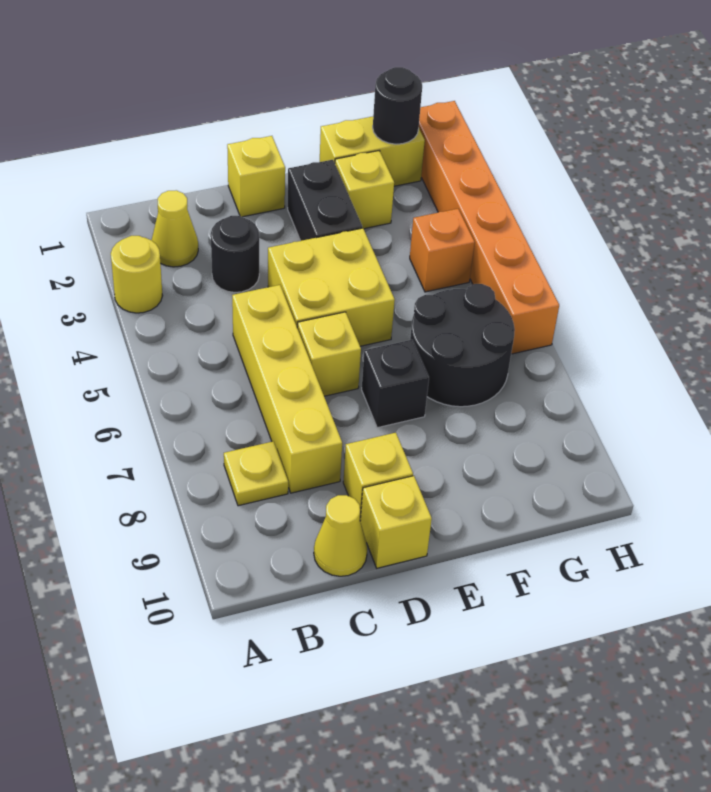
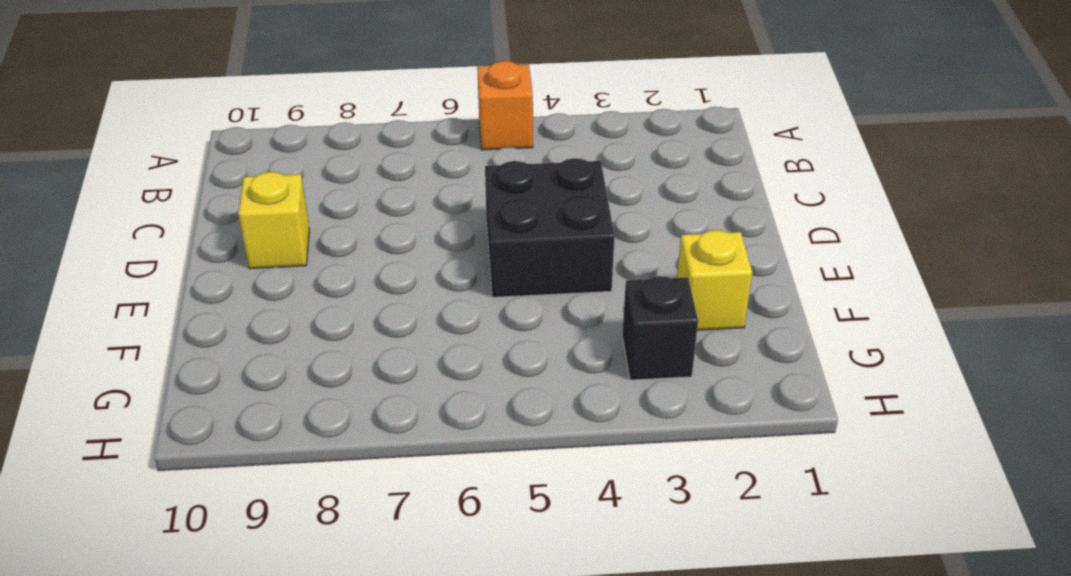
orange 1x1 brick [477,61,533,150] -> orange 1x1 brick moved to [410,209,475,292]
black 2x2 brick [485,158,615,297] -> yellow 2x2 brick [268,228,395,346]
black 1x1 brick [622,276,698,380] -> black 1x1 brick moved to [362,340,429,428]
none -> yellow 1x1 round brick [111,236,163,313]
none -> yellow 1x1 cone [152,190,198,267]
none -> yellow 1x1 plate [224,441,288,506]

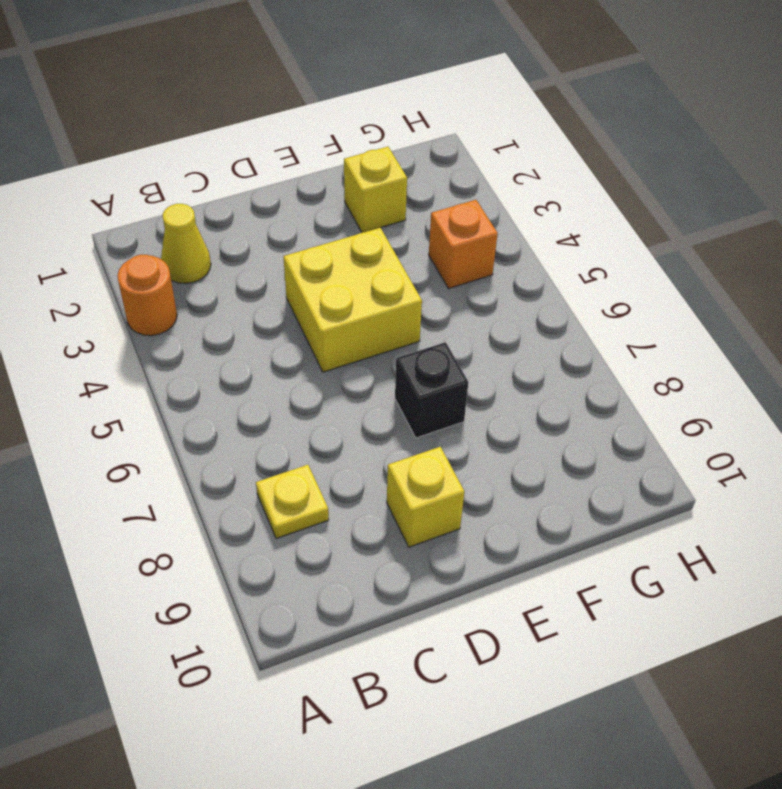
orange 1x1 round brick [117,255,177,336] -> yellow 1x1 round brick [111,236,163,313]
none -> black 1x1 round brick [211,216,259,293]
none -> yellow 1x4 brick [232,285,342,493]
none -> yellow 1x1 cone [314,495,367,576]

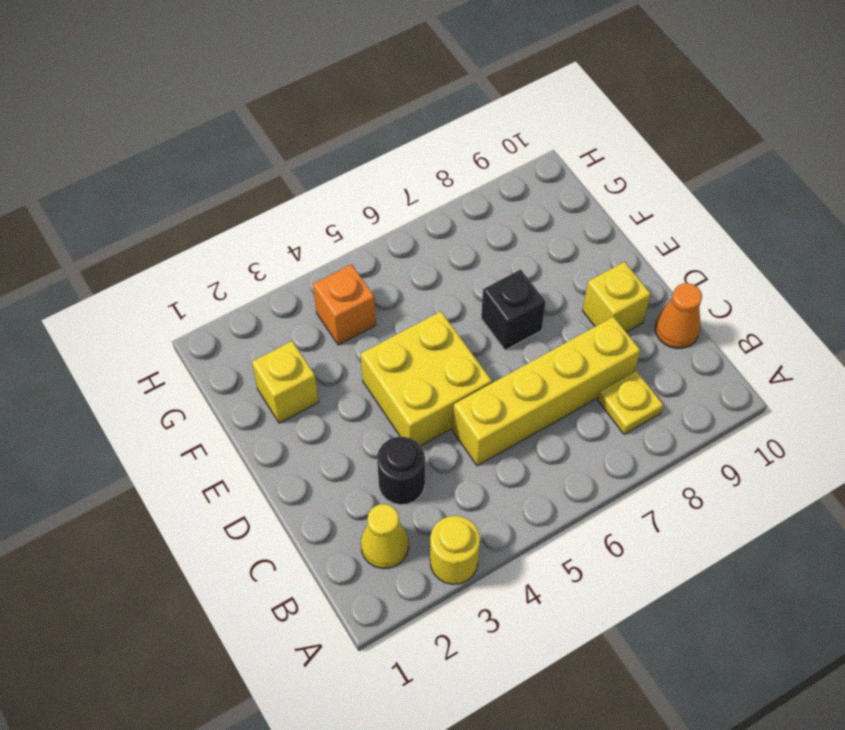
orange 1x1 cone [655,283,702,349] -> yellow 1x1 cone [314,495,367,576]
none -> yellow 1x1 brick [227,136,285,217]
none -> yellow 1x1 brick [297,312,361,396]
none -> yellow 1x1 brick [360,476,432,568]

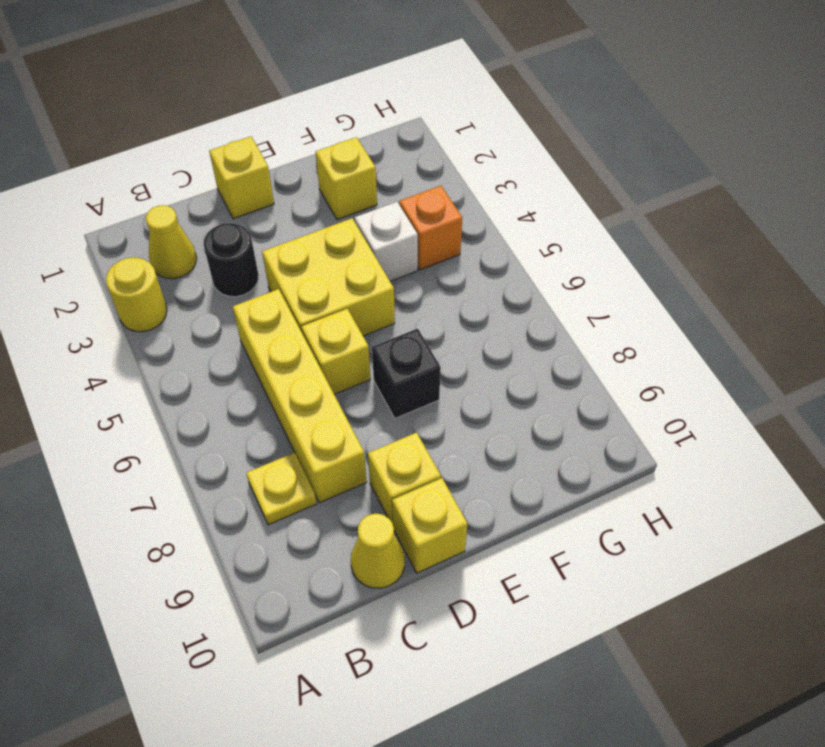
white 1x1 brick [355,202,418,281] -> none
none -> black 1x2 brick [288,160,362,241]
none -> yellow 1x2 brick [320,117,425,186]
none -> black 2x2 round brick [410,284,515,407]

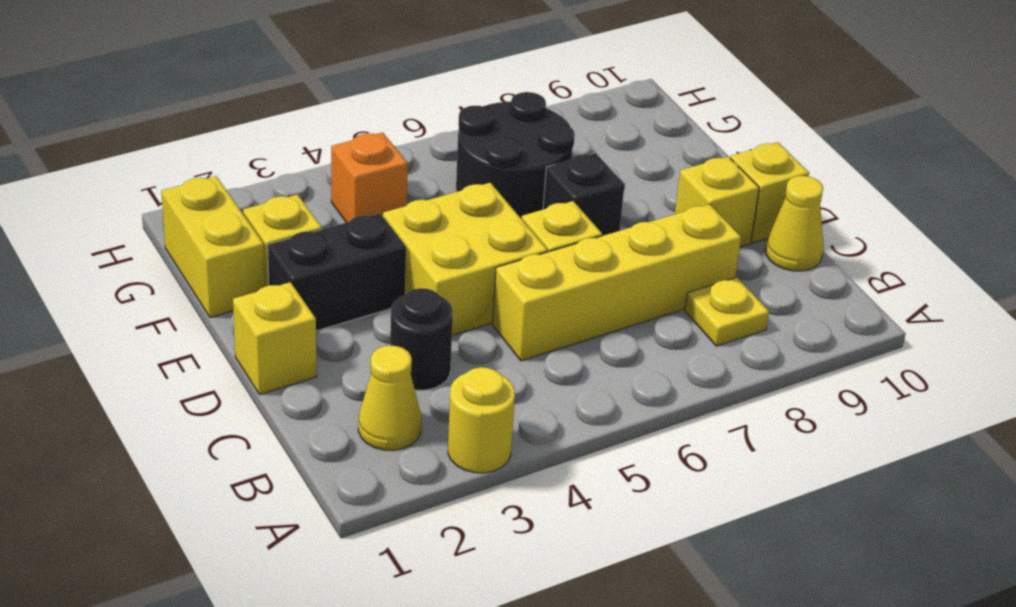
none -> orange 1x6 brick [419,101,559,354]
none -> black 1x1 round brick [373,67,422,144]

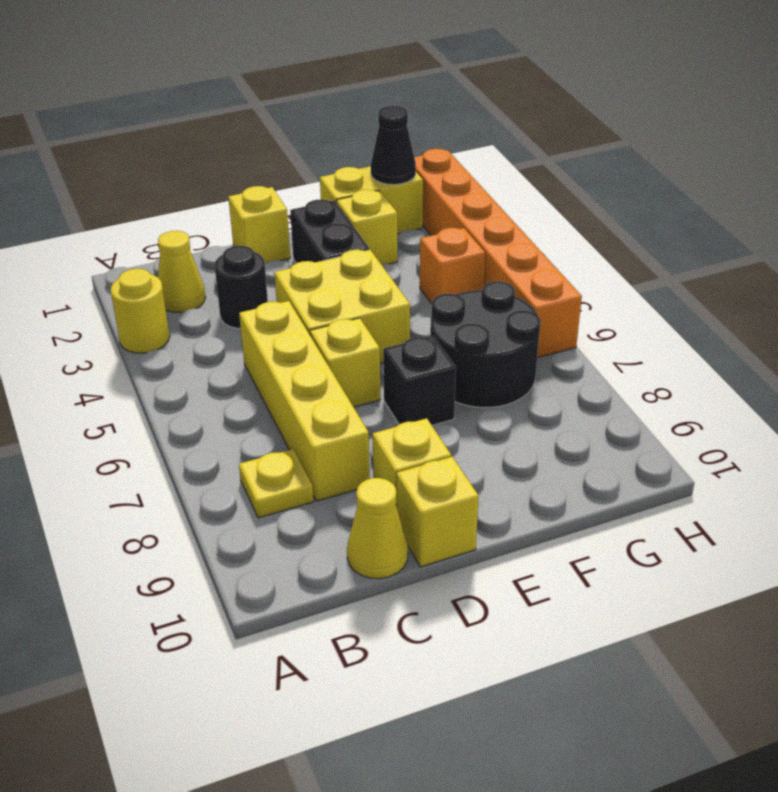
black 1x1 cone [371,106,416,185] -> black 1x1 round brick [373,67,422,144]

